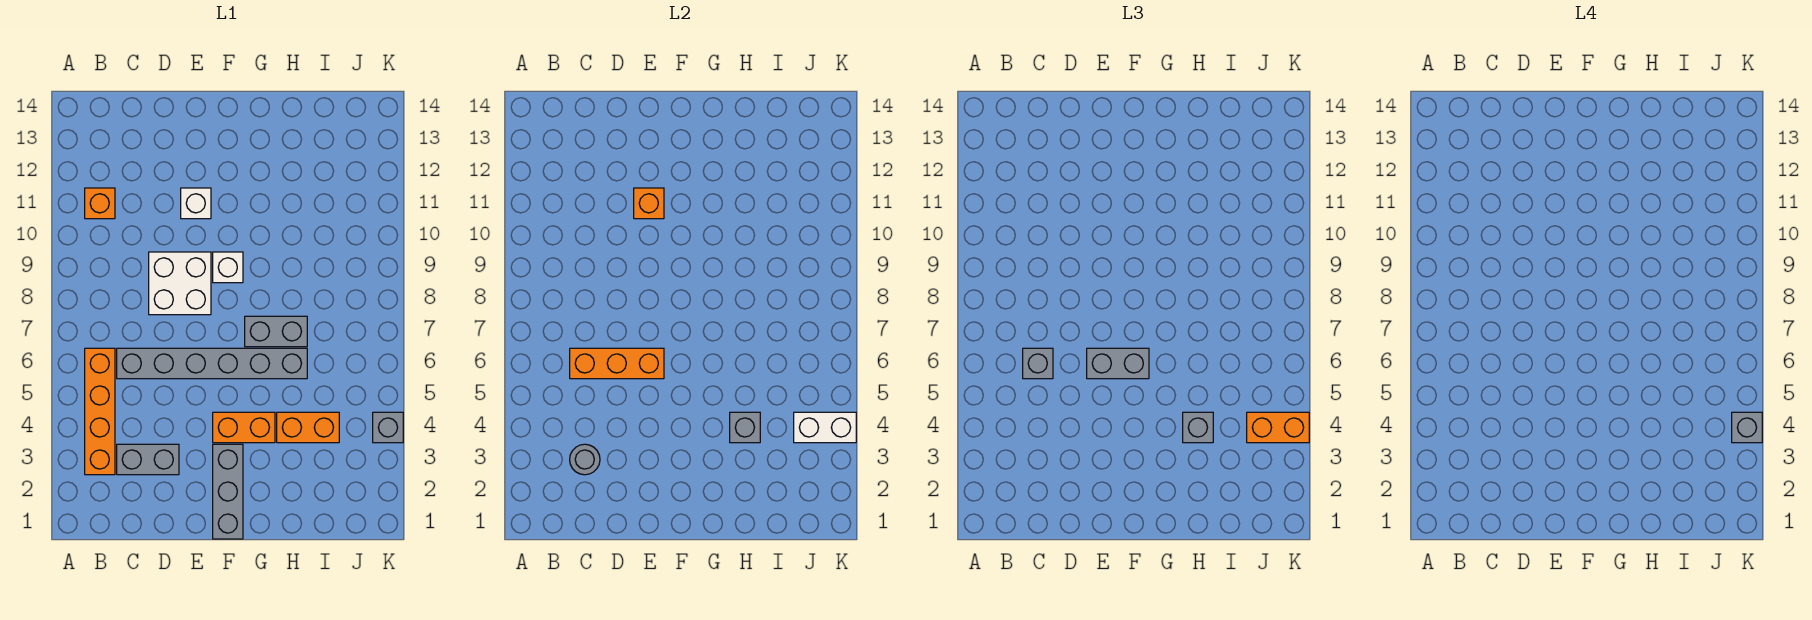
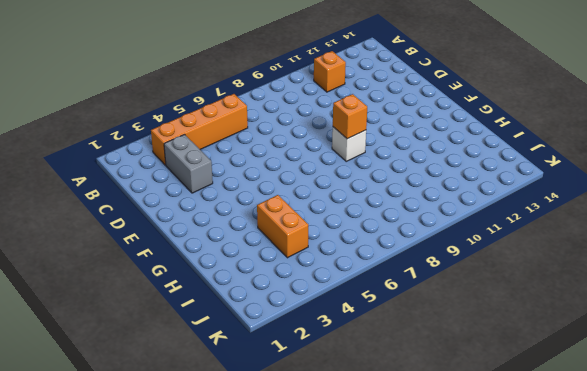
orange 1x1 brick [333,94,367,139] -> orange 1x1 brick moved to [634,188,664,219]
none -> grey 1x6 brick [117,348,307,379]
none -> white 2x2 brick [149,252,211,315]
none -> white 1x1 brick [181,188,211,219]

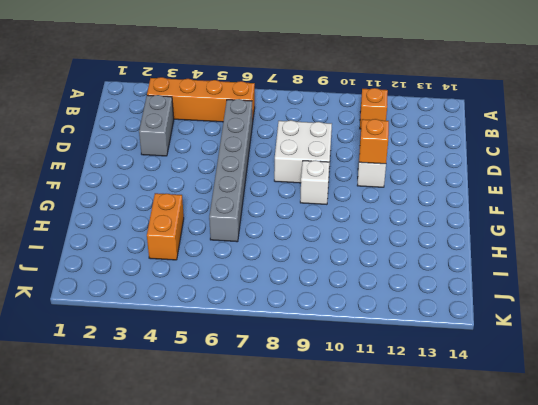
none -> grey 1x3 brick [213,444,243,539]
none -> orange 1x2 brick [213,412,275,443]
none -> grey 1x2 brick [245,316,307,347]

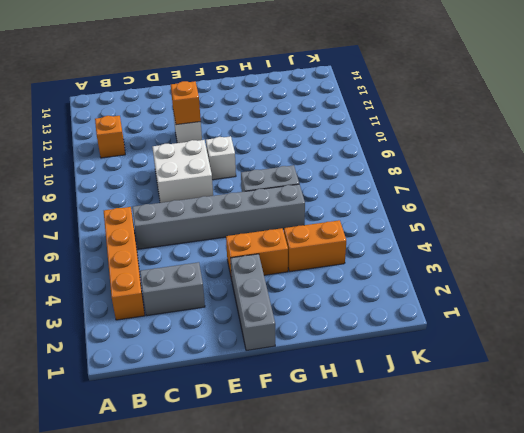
none -> grey 1x1 brick [373,412,403,443]
none -> grey 1x1 round brick [570,444,600,475]
none -> orange 1x3 brick [570,348,664,379]

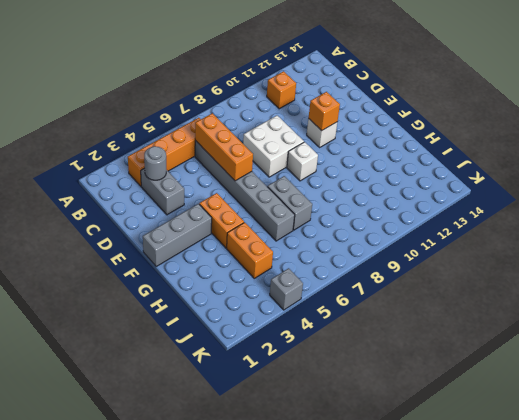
none -> grey 1x1 brick [730,412,760,443]
none -> white 1x2 brick [794,412,856,443]
none -> grey 1x1 brick [1023,348,1053,379]

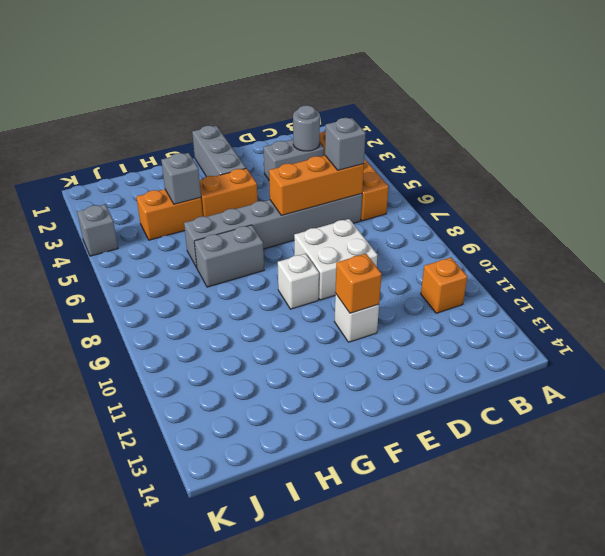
none -> white 1x2 brick [794,412,856,443]
none -> grey 1x2 brick [1087,348,1149,379]
none -> grey 1x1 brick [1183,412,1213,443]

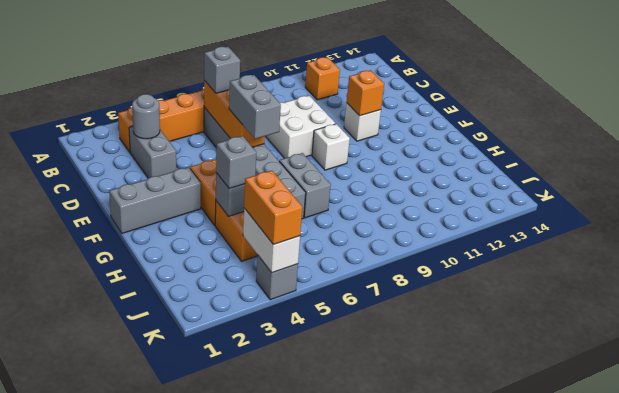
none -> grey 1x1 brick [1732,412,1762,443]

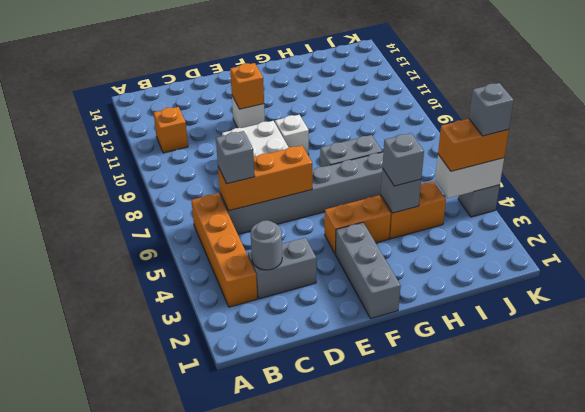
none -> grey 1x2 brick [1087,348,1149,379]

